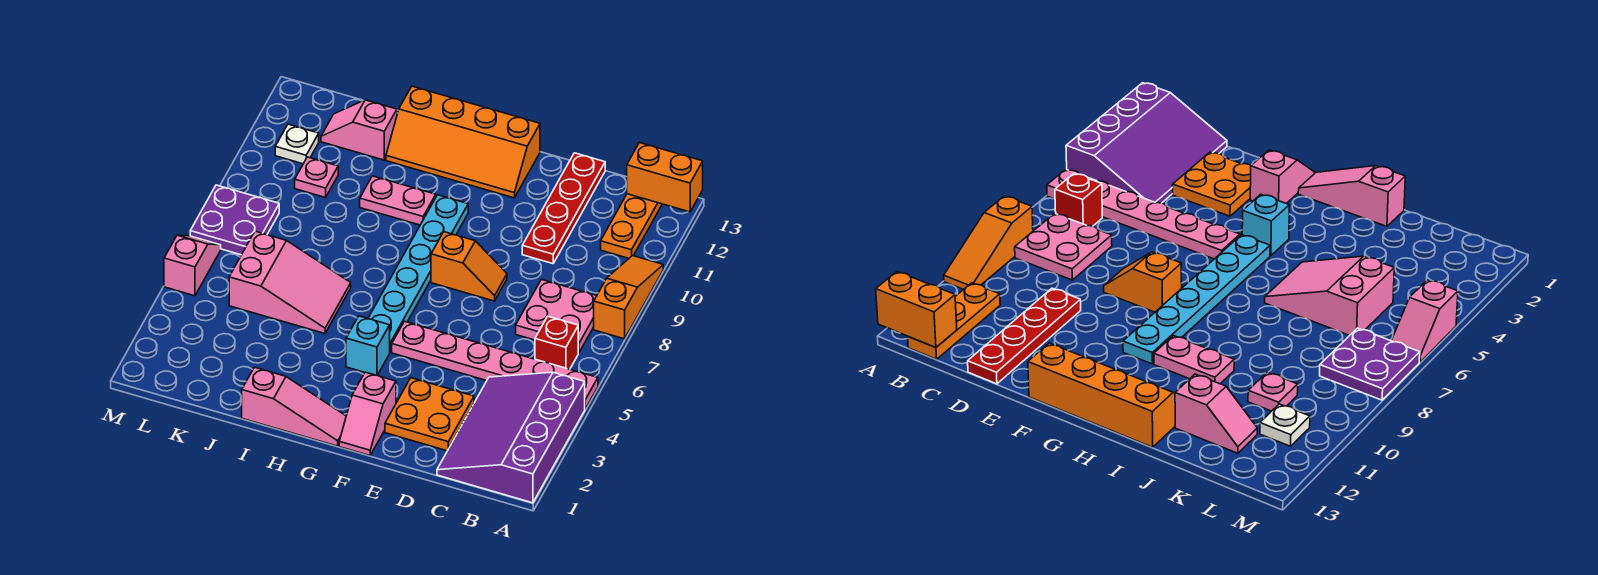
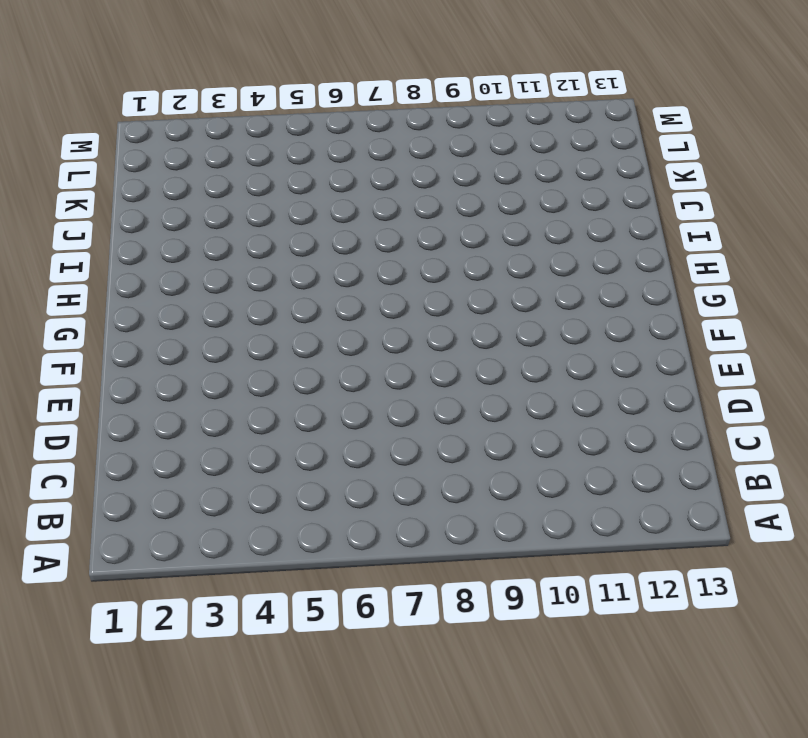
none -> purple 3x4 slope [437,372,585,503]
none -> pink 1x6 plate [392,321,598,409]
none -> orange 1x3 slope [594,256,663,339]

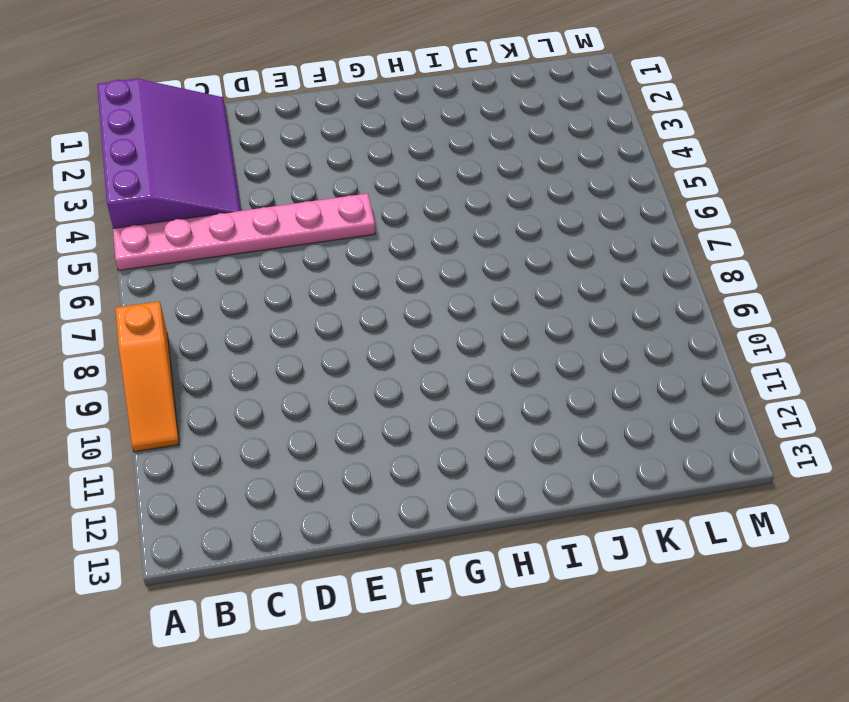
none -> red 1x1 brick [535,316,578,369]
none -> pink 2x2 plate [516,279,597,353]
none -> orange 1x3 plate [601,194,662,258]

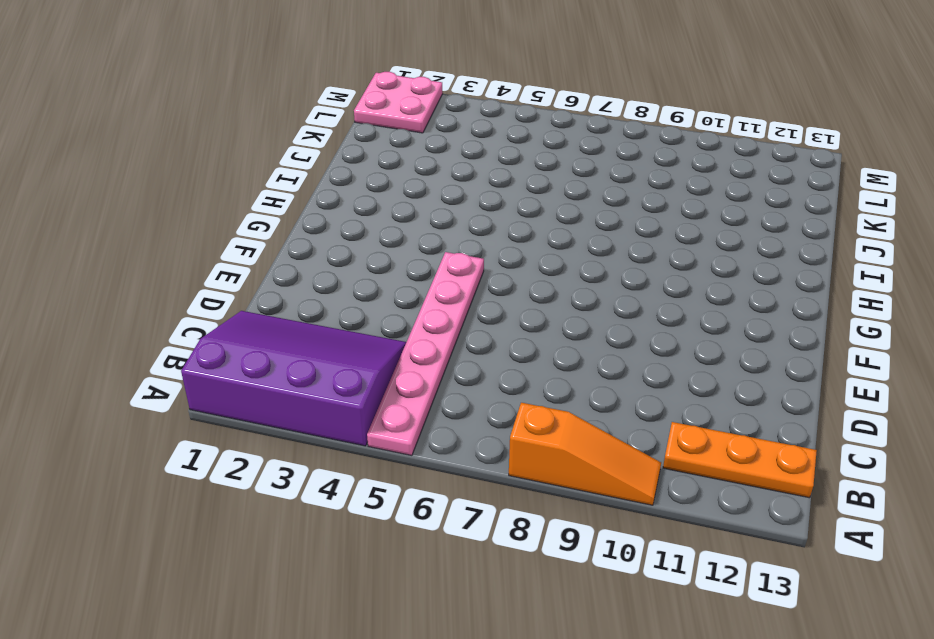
pink 2x2 plate [354,72,443,133] -> pink 2x2 plate moved to [516,279,597,353]
none -> red 1x1 brick [535,316,578,369]
none -> orange 2x2 plate [385,378,474,451]
none -> red 1x4 plate [522,153,605,264]

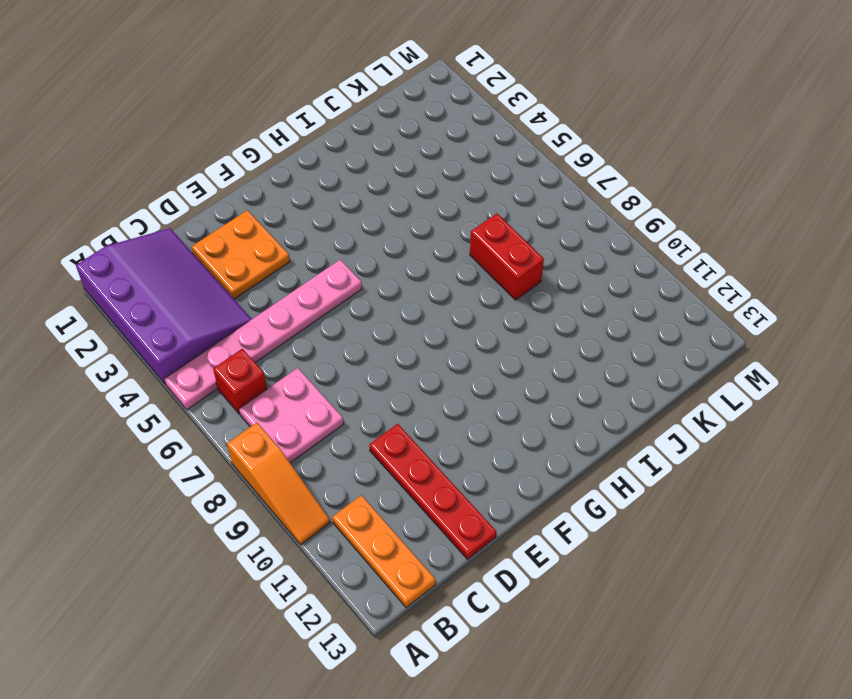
red 1x2 brick [470,213,544,300] -> none
none -> orange 1x2 slope [431,232,507,301]
none -> pink 1x2 slope [339,372,396,456]
none -> orange 2x4 slope [386,86,540,198]

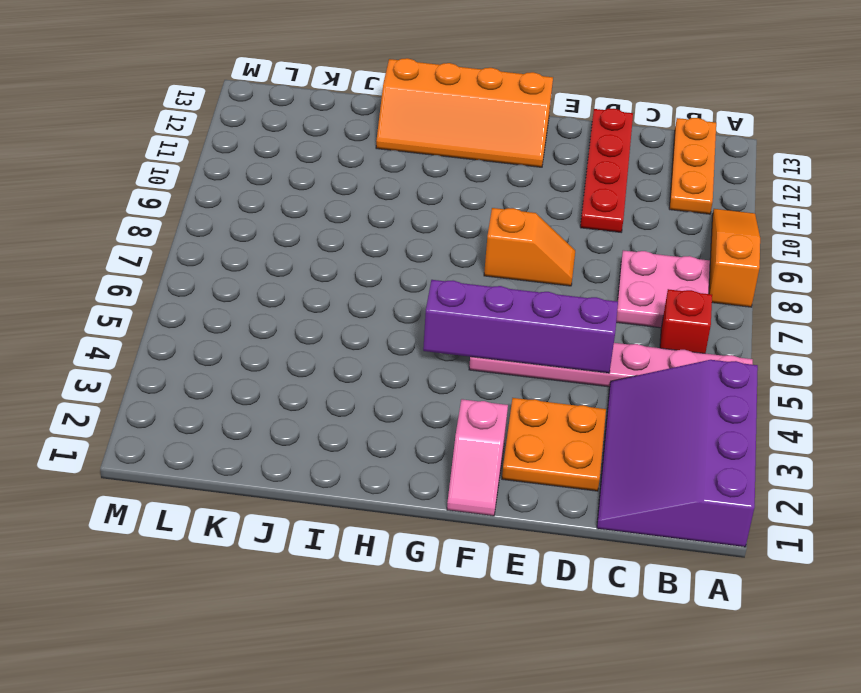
purple 1x4 brick [423,280,618,373] -> none
none -> pink 1x3 slope [242,367,346,446]
none -> cyan 1x1 brick [346,316,390,375]
none -> cyan 1x6 plate [368,195,468,352]

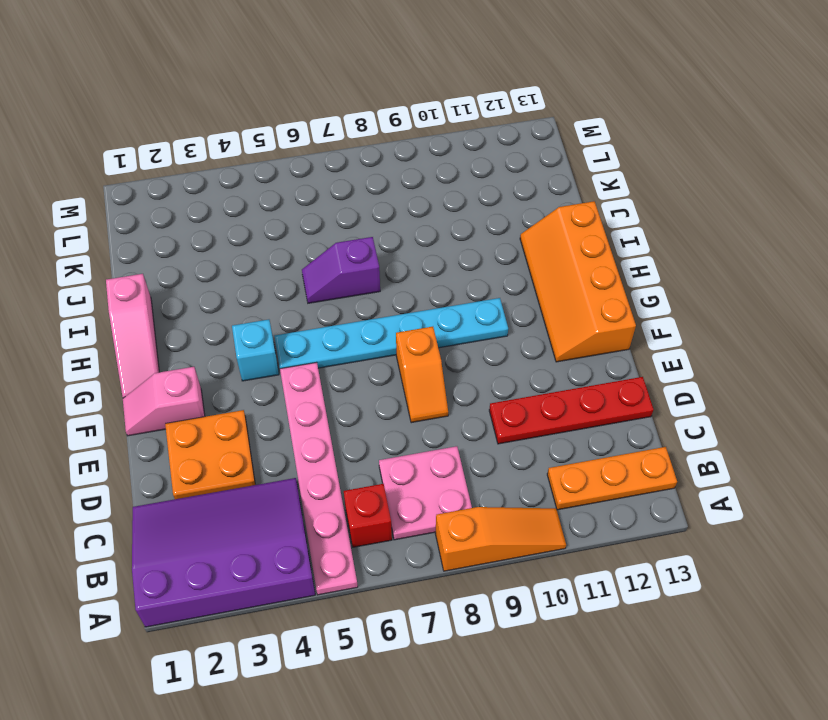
purple 1x2 slope [302,237,380,303] -> pink 2x3 slope [229,231,351,334]
none -> pink 1x2 plate [360,176,436,225]
none -> pink 1x2 slope [321,100,397,160]
none -> pink 1x1 plate [295,157,338,198]

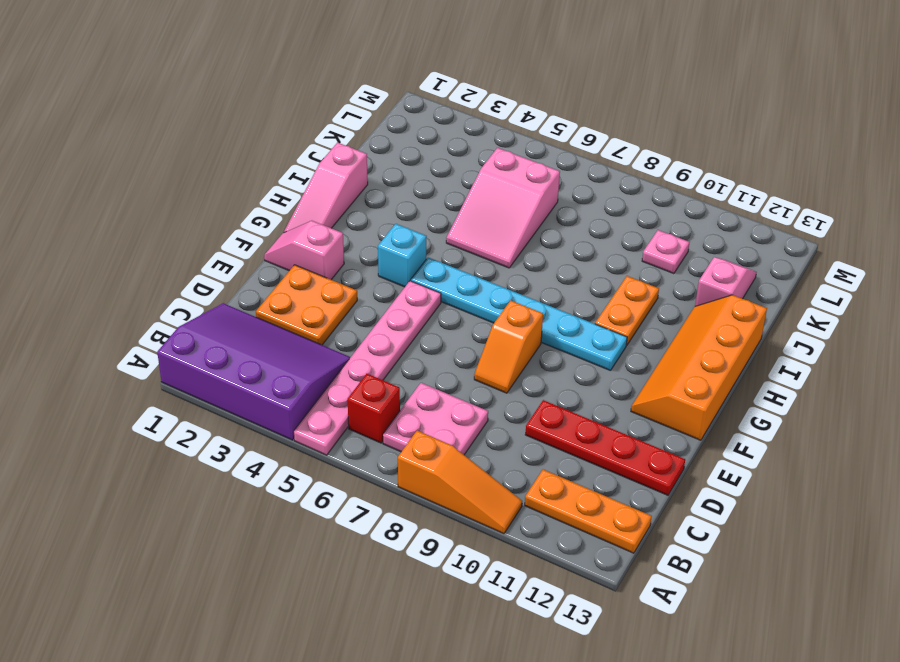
orange 1x2 plate [595,276,659,345] -> pink 1x2 plate [360,176,436,225]
none -> purple 2x2 plate [190,185,279,255]
none -> white 1x1 plate [275,124,319,164]
none -> pink 1x2 slope [164,235,221,296]

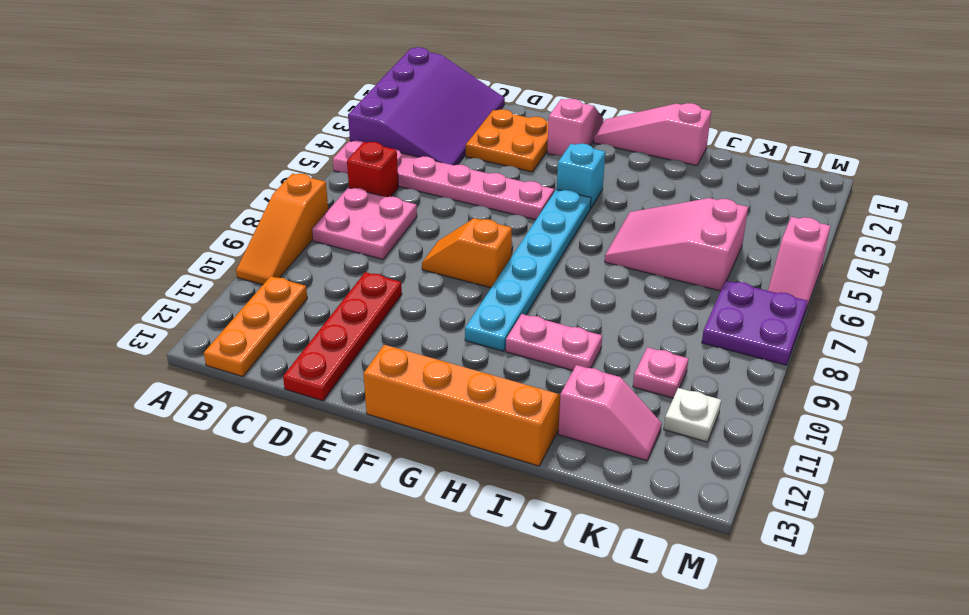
none -> orange 1x2 brick [627,143,703,212]

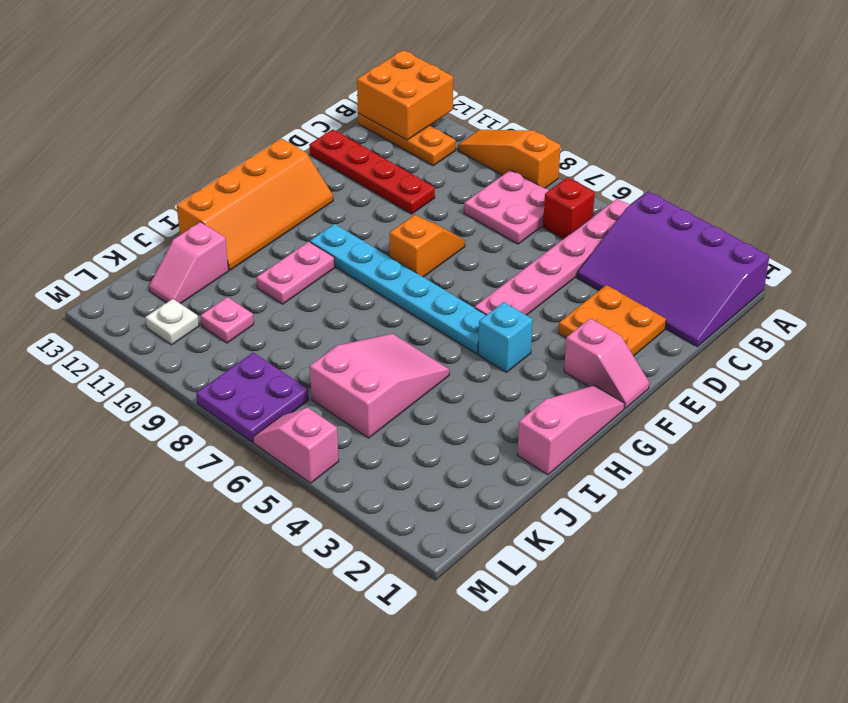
orange 2x2 brick [357,50,453,140] -> orange 1x2 brick [627,143,703,212]

